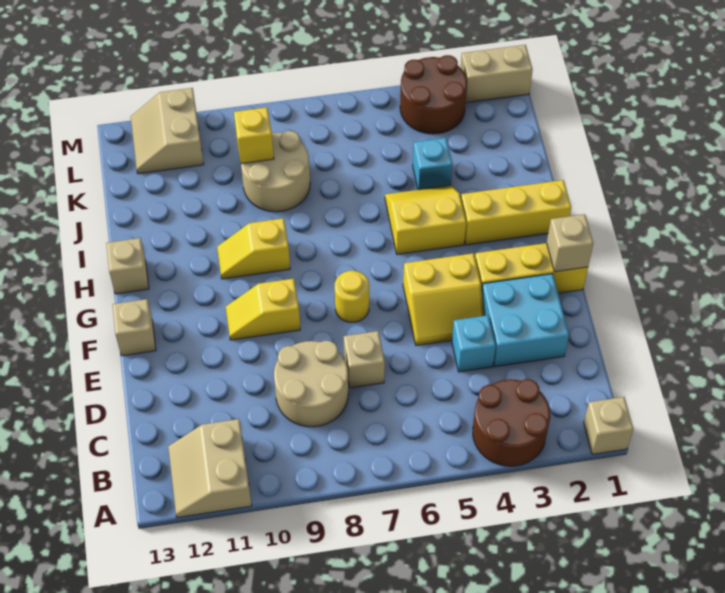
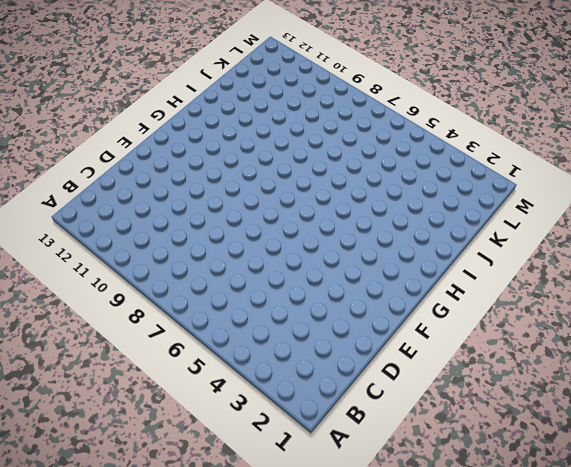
none -> tan 1x1 brick [584,397,633,454]
none -> brown 2x2 round brick [473,379,550,466]
none -> tan 2x2 slope [168,419,252,517]

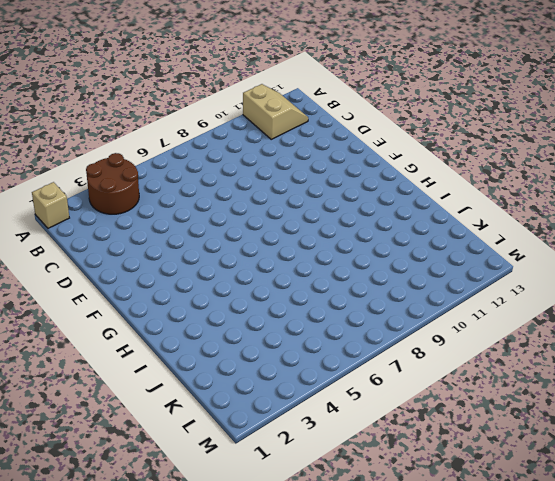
none -> tan 2x2 round brick [274,341,348,427]
none -> cyan 2x2 brick [482,274,569,367]
none -> cyan 1x1 brick [452,315,496,372]

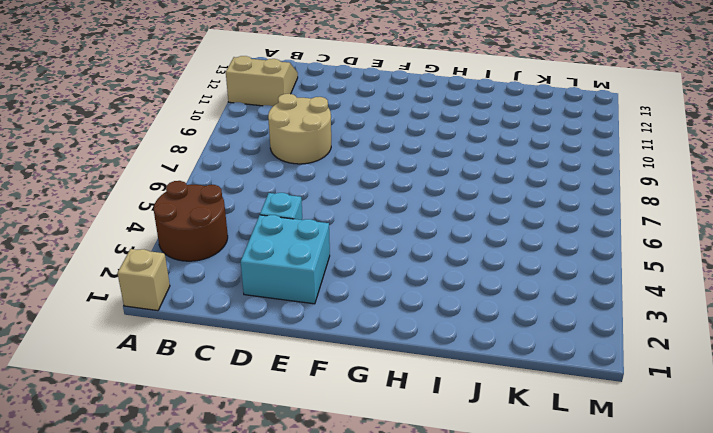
none -> tan 1x1 brick [344,331,385,388]
none -> yellow 2x2 slope [403,253,484,345]
none -> yellow 1x3 brick [475,243,588,293]

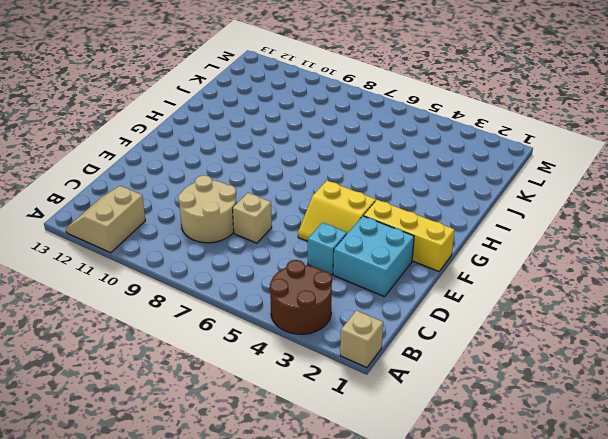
none -> yellow 1x1 round brick [335,271,369,322]
none -> yellow 1x2 slope [226,279,300,340]
none -> tan 1x1 brick [113,299,156,356]

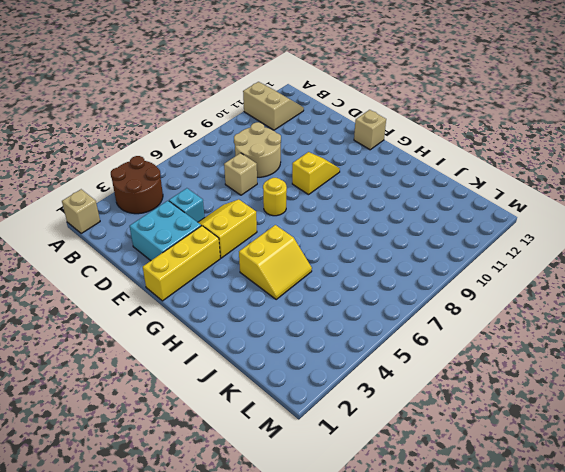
none -> yellow 1x3 brick [461,180,571,245]
none -> yellow 1x2 slope [217,218,290,279]
none -> tan 1x1 brick [106,238,149,294]

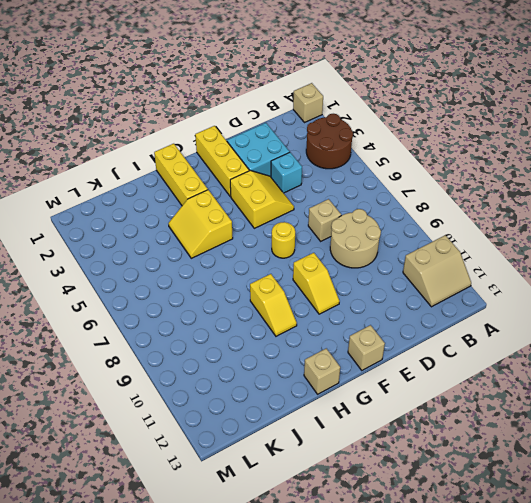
none -> cyan 1x1 brick [413,138,453,190]
none -> tan 2x2 round brick [241,131,310,212]
none -> brown 2x2 round brick [400,55,467,134]

